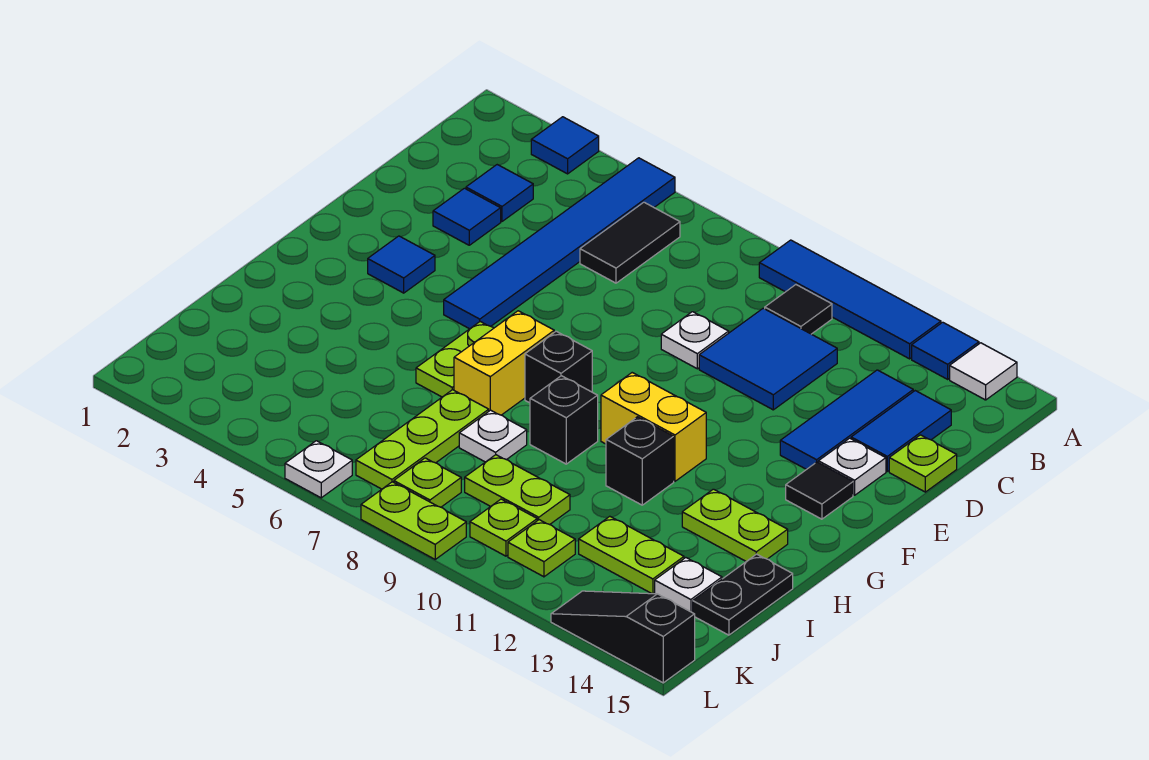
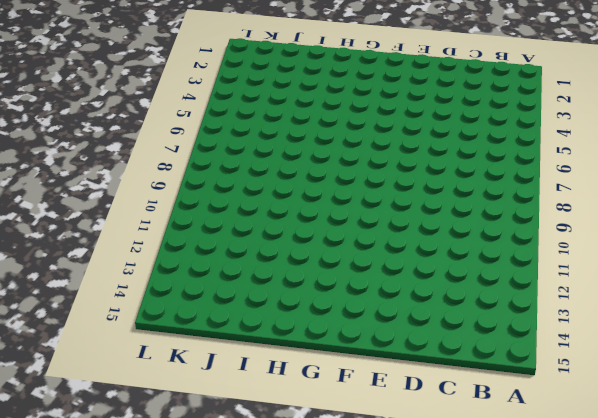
none -> blue 1x1 tile [531,117,599,174]
none -> blue 1x6 tile [444,158,675,329]
none -> blue 1x4 tile [759,240,941,359]
none -> blue 1x1 tile [912,322,979,379]

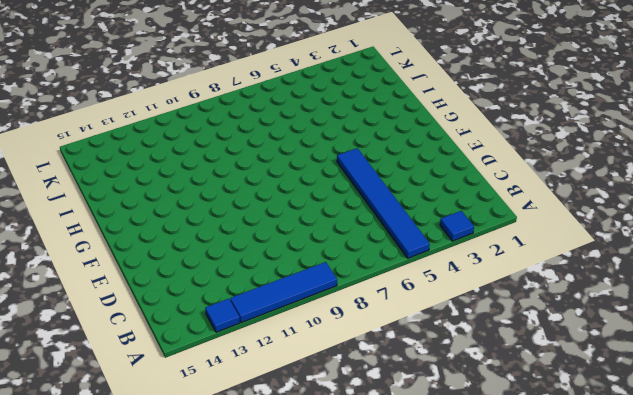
none -> white 1x1 tile [950,343,1017,400]
none -> black 1x2 tile [580,202,680,283]
none -> black 1x1 tile [765,285,832,334]
none -> blue 1x1 tile [466,165,533,221]

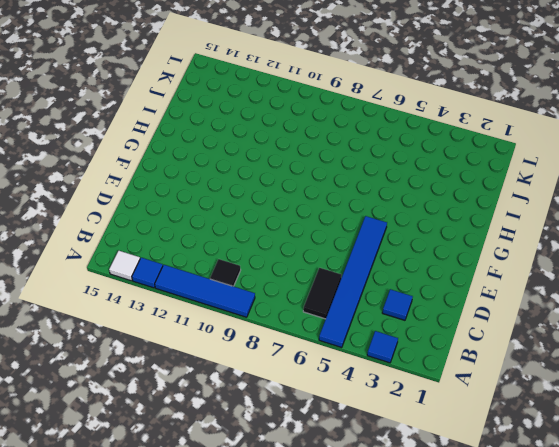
none -> blue 2x2 tile [699,308,837,410]
none -> blue 1x3 tile [780,370,913,470]
none -> blue 1x2 tile [851,391,951,471]
none -> blue 1x1 tile [433,188,501,245]

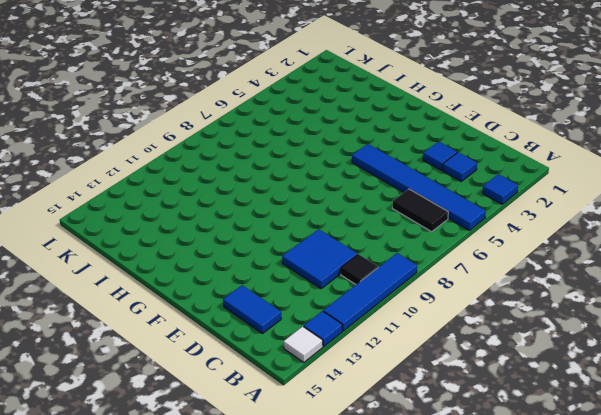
none -> blue 1x3 tile [780,370,913,470]
none -> white 1x1 plate [661,312,729,369]
none -> lime 1x1 plate [889,435,957,492]
none -> white 1x1 plate [818,438,886,495]

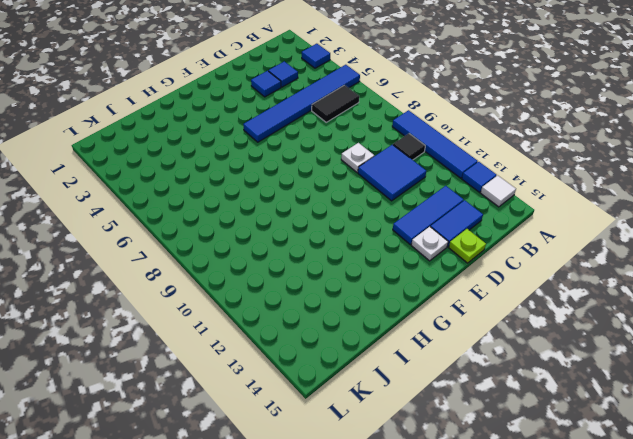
none -> blue 1x1 tile [368,236,435,293]
none -> black 1x1 tile [786,462,853,519]
none -> lime 1x2 plate [416,322,494,397]
none -> yellow 1x2 brick [454,311,554,415]

